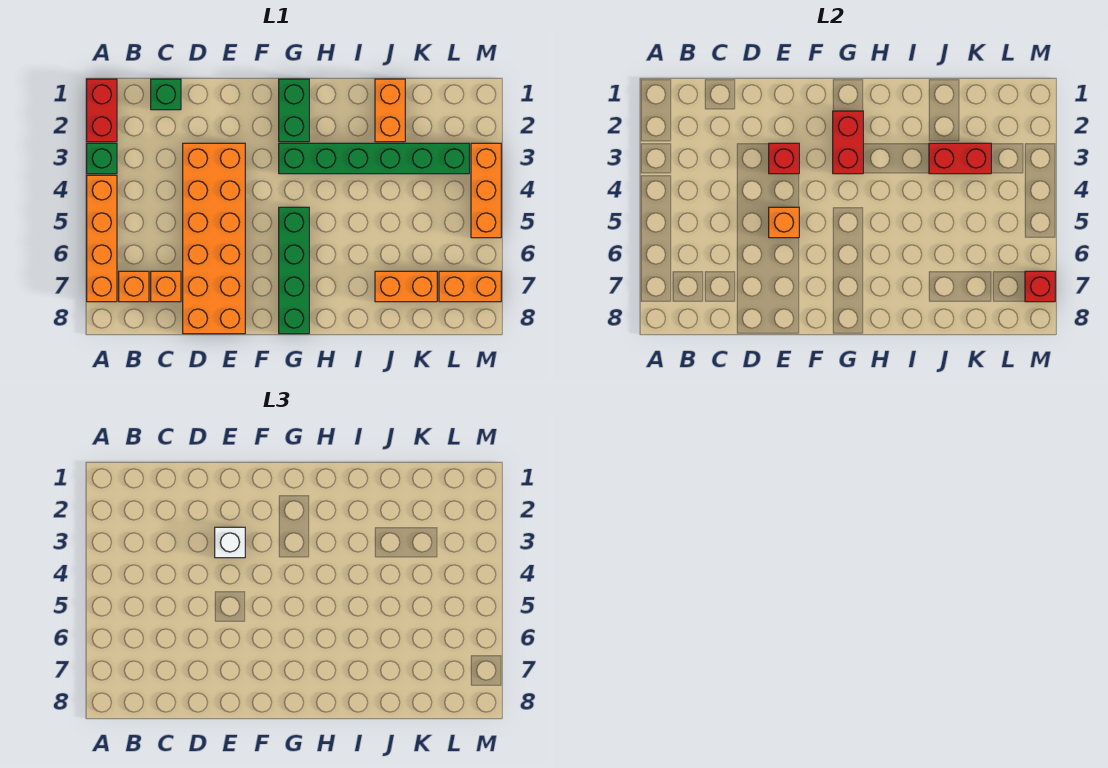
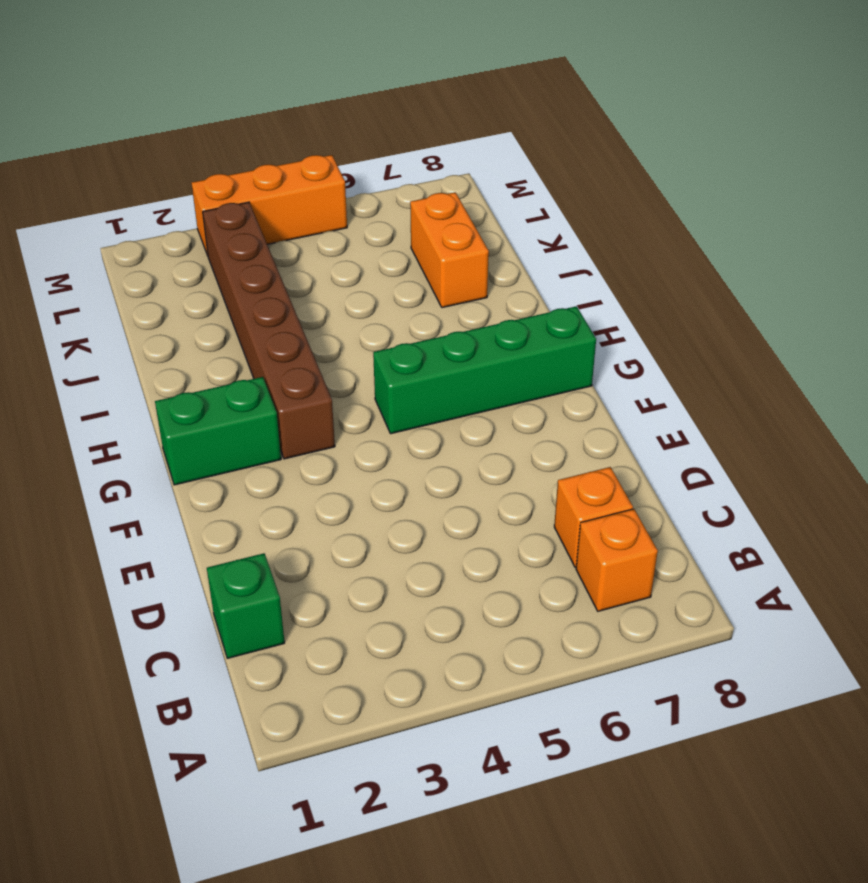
brown 1x6 brick [203,202,335,459] -> green 1x6 brick [279,143,469,174]
none -> red 1x2 brick [87,79,117,142]
none -> green 1x1 brick [87,143,117,174]
none -> orange 1x4 brick [87,175,117,302]

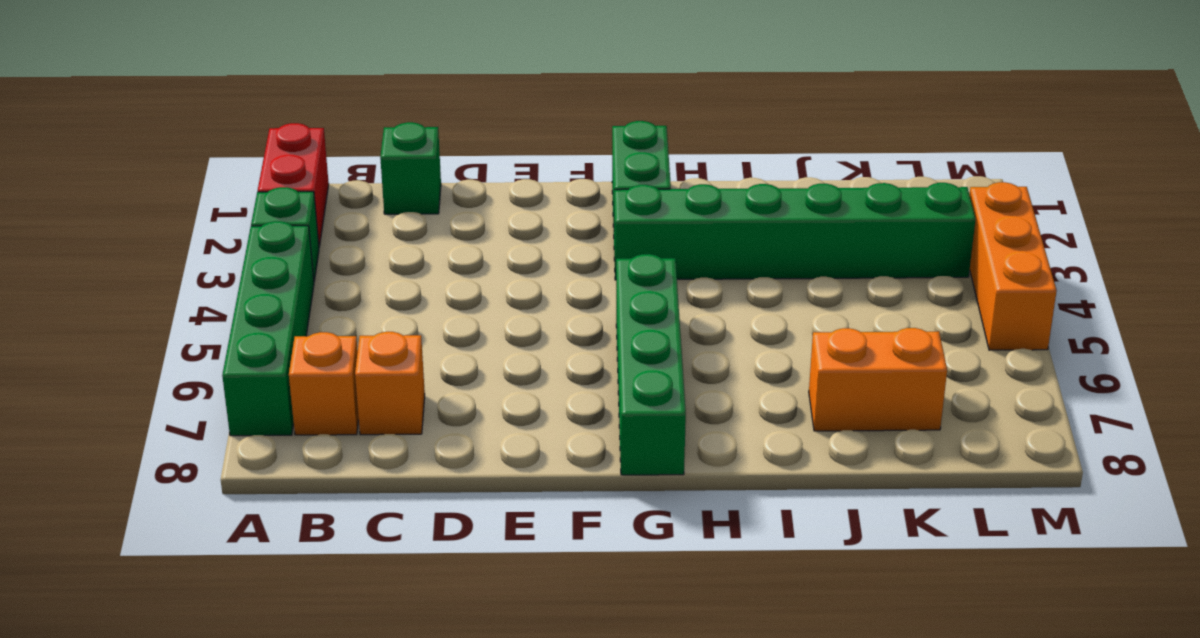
green 1x4 brick [222,221,314,436] -> orange 1x4 brick [87,175,117,302]
none -> orange 2x6 brick [183,143,245,334]
none -> orange 1x2 brick [375,79,405,142]
none -> orange 1x2 brick [439,271,501,302]

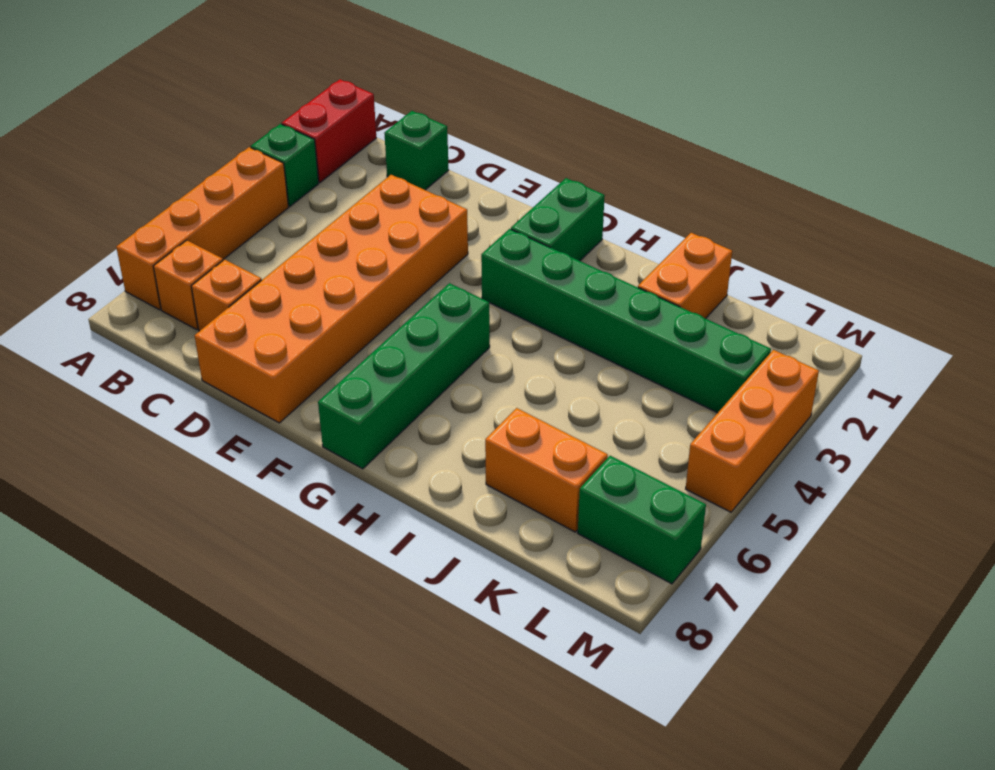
green 1x2 brick [578,456,706,584] -> orange 1x2 brick [439,271,501,302]
none -> red 1x1 brick [769,143,799,174]
none -> orange 1x1 brick [769,207,799,238]
none -> red 1x2 brick [833,111,863,174]

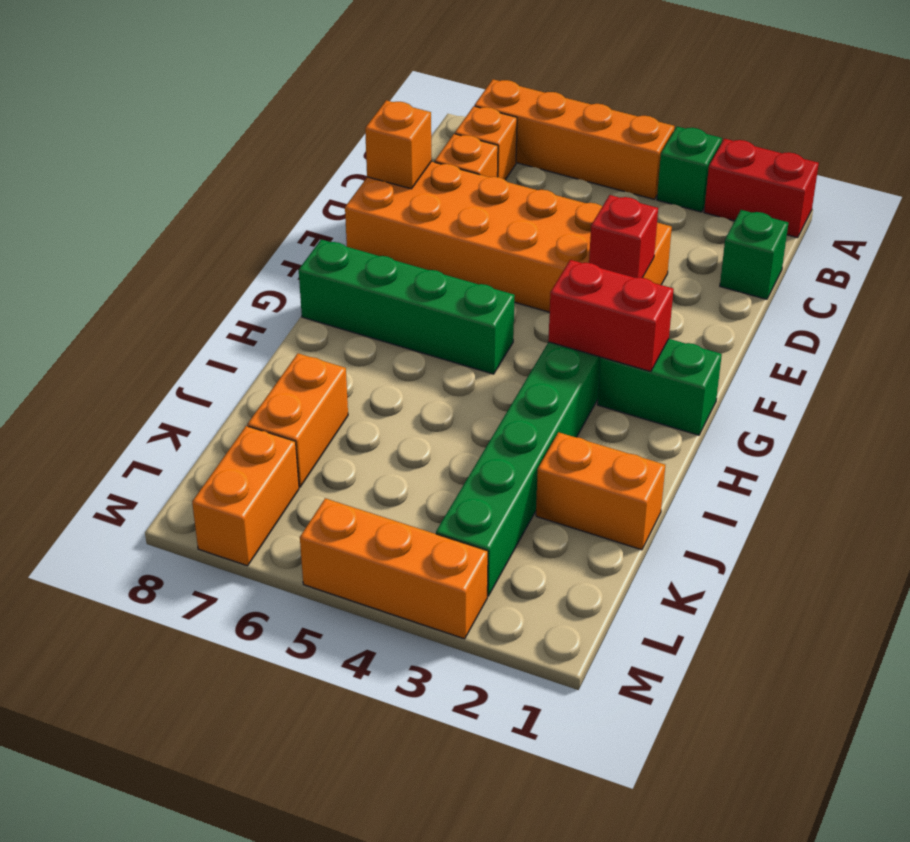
orange 1x1 brick [365,100,431,189] -> orange 1x1 brick moved to [769,207,799,238]
none -> red 1x2 brick [929,143,991,174]
none -> red 1x1 brick [1025,271,1055,302]
none -> white 1x1 brick [215,527,245,558]

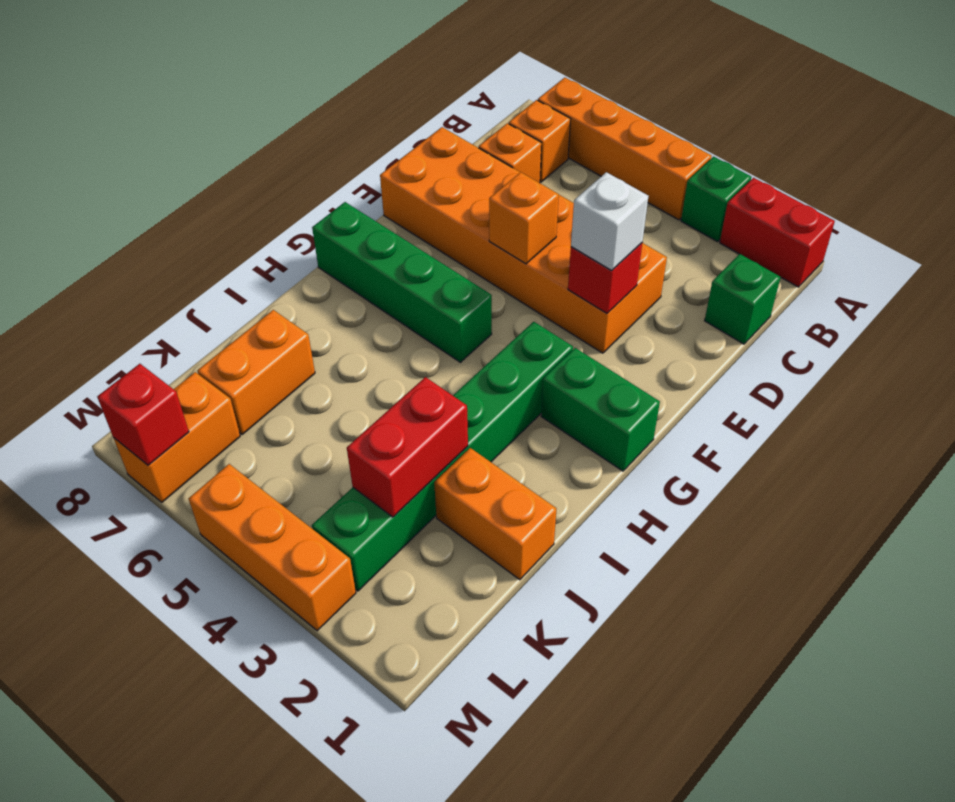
none -> red 1x2 brick [833,111,863,174]

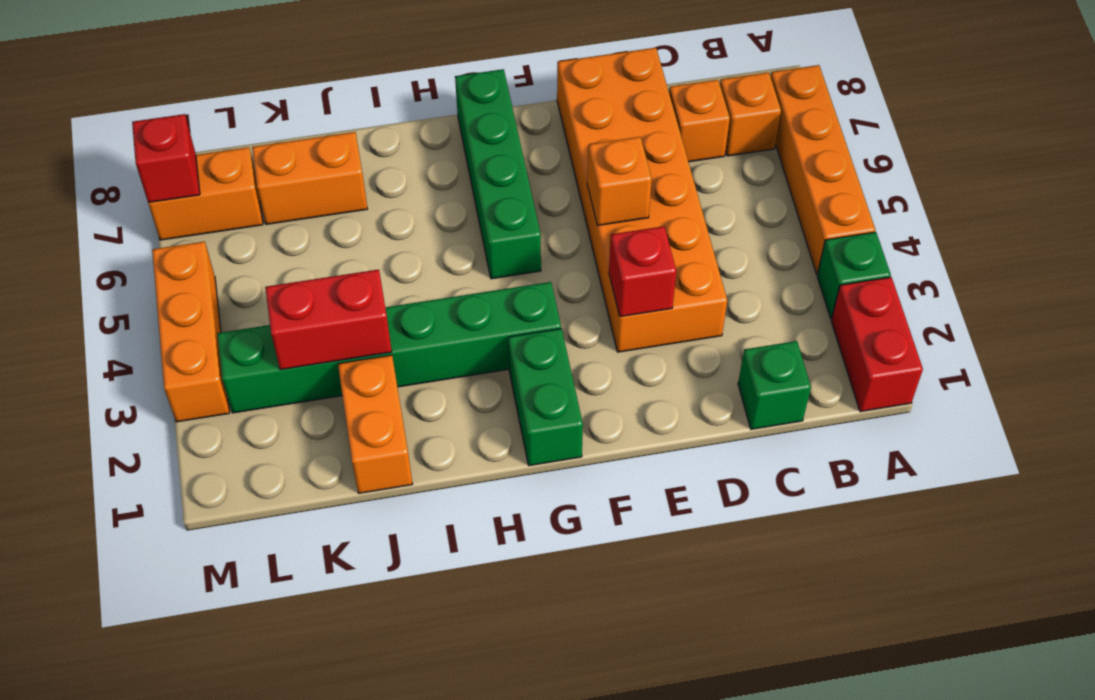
none -> red 1x2 brick [833,111,863,174]
none -> white 1x1 brick [215,527,245,558]

